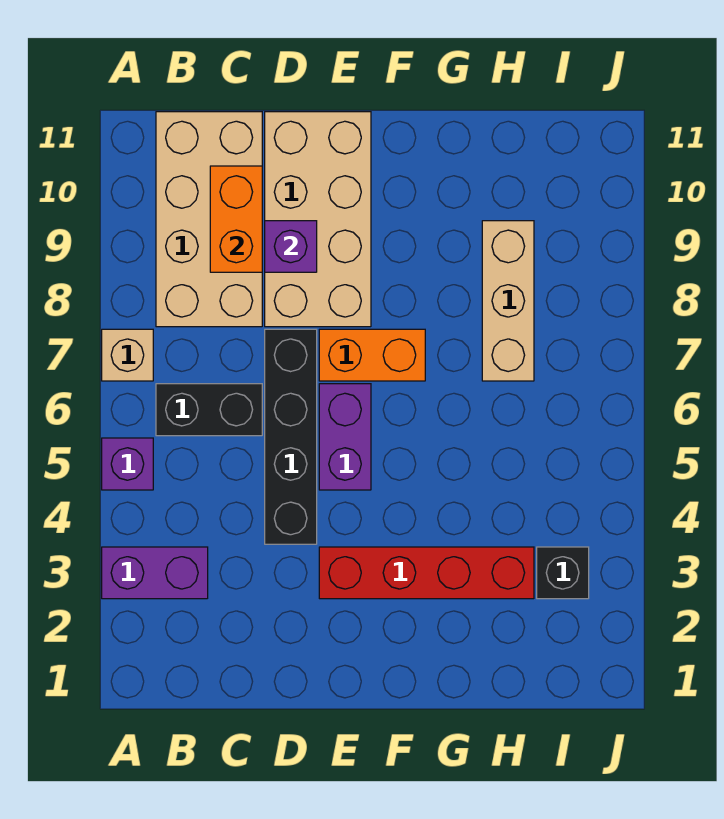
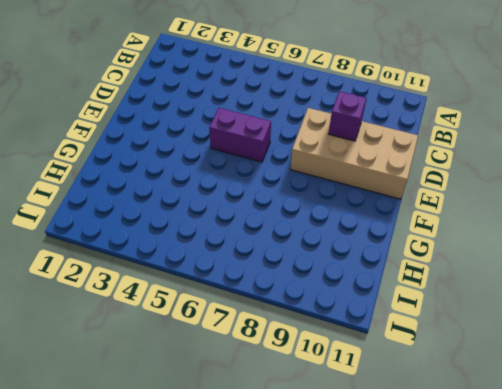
none -> purple 1x2 brick [102,547,208,599]
none -> purple 1x1 brick [102,438,153,490]
none -> tan 1x1 brick [102,329,153,381]

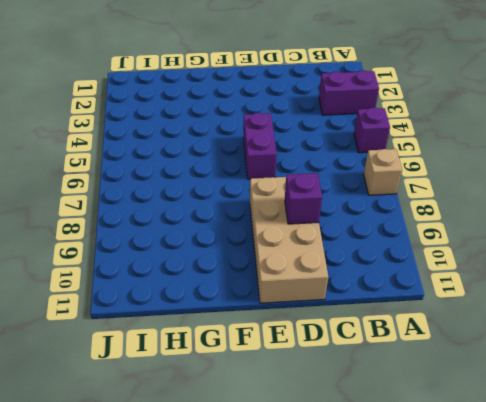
none -> black 1x2 brick [156,384,262,436]
none -> tan 2x4 brick [156,112,262,327]
none -> black 1x4 brick [265,329,317,544]

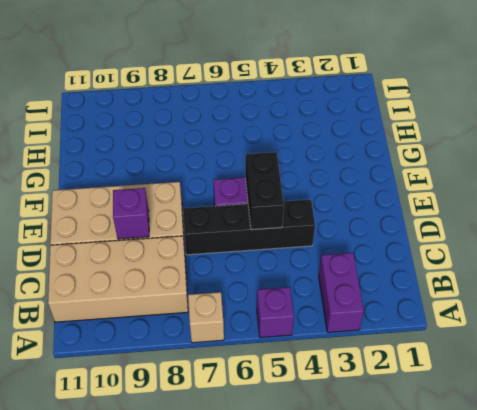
black 1x2 brick [245,152,284,230] -> black 1x2 brick moved to [156,384,262,436]
none -> red 1x4 brick [319,547,534,599]
none -> orange 1x2 brick [319,329,425,381]
none -> tan 1x3 brick [482,221,534,381]

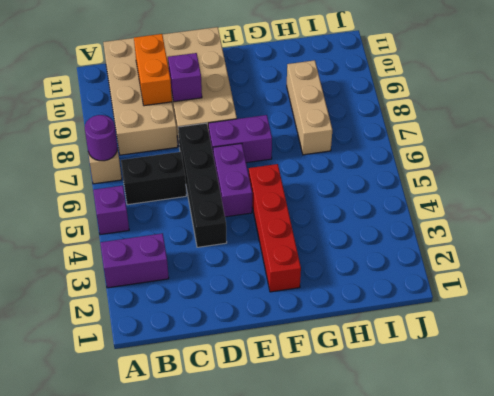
purple 1x1 round brick [85,115,117,161] -> none
purple 1x2 brick [208,115,272,163] -> orange 1x2 brick [319,329,425,381]
red 1x4 brick [249,164,301,292] -> red 1x4 brick turned to [319,547,534,599]
none -> black 1x1 brick [537,547,589,599]

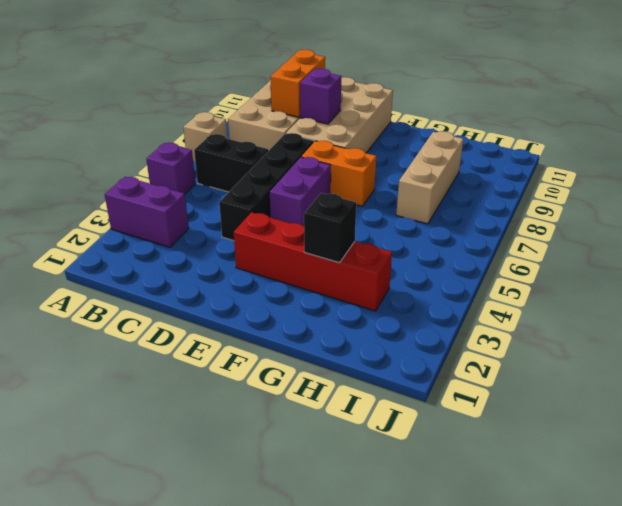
black 1x1 brick [304,193,356,263] -> black 1x1 brick moved to [537,547,589,599]

